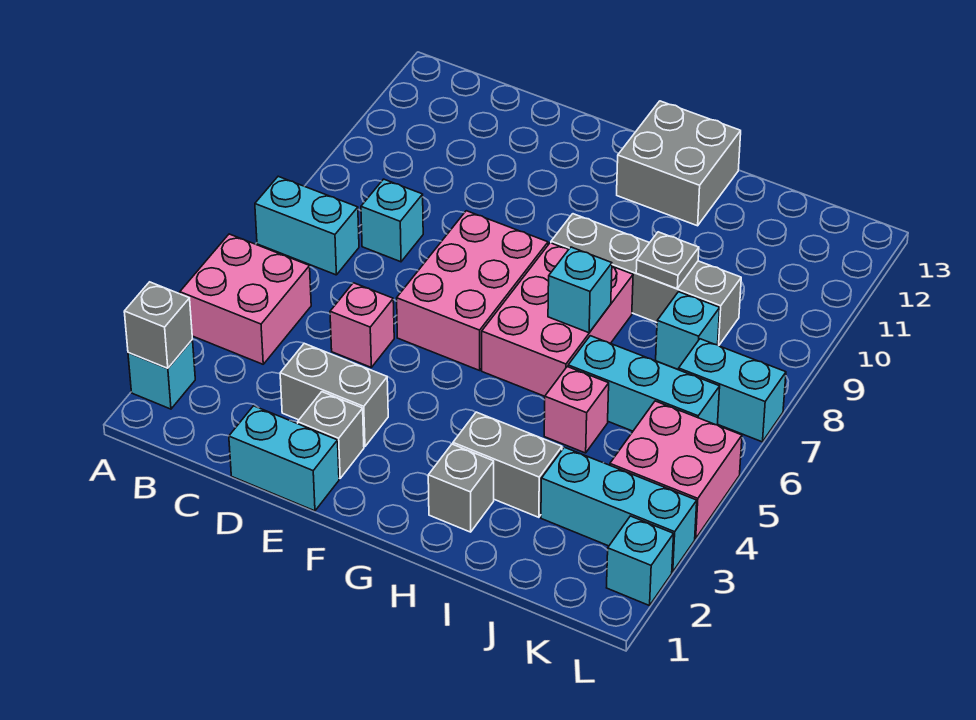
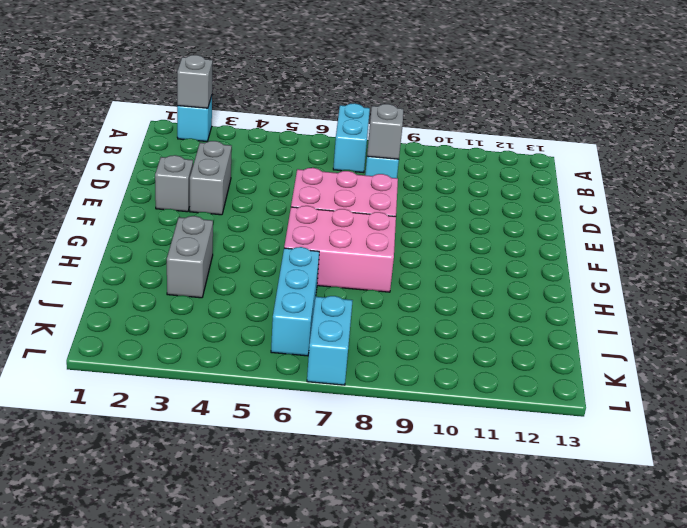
grey 1x1 brick [367,104,403,159] -> grey 1x1 brick moved to [428,444,494,532]
none -> pink 2x2 brick [180,234,311,364]
none -> cyan 1x2 brick [229,406,339,511]
none -> pink 1x1 brick [330,283,394,367]

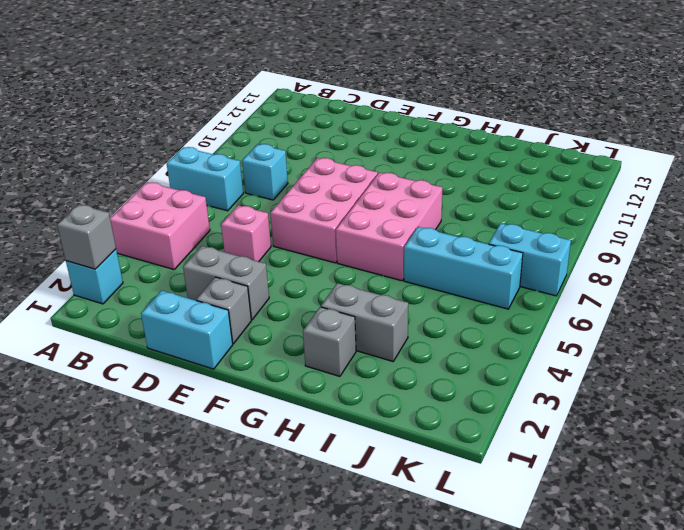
none -> grey 1x4 brick [551,214,741,345]
none -> grey 2x2 brick [617,101,741,226]
none -> pink 1x1 brick [544,367,609,453]

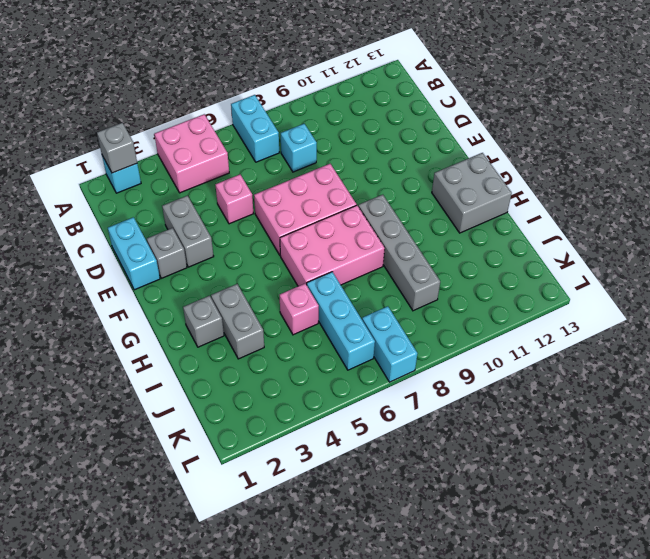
none -> cyan 1x3 brick [541,447,697,572]
none -> cyan 1x1 brick [656,292,720,370]
none -> pink 2x2 brick [610,401,742,539]

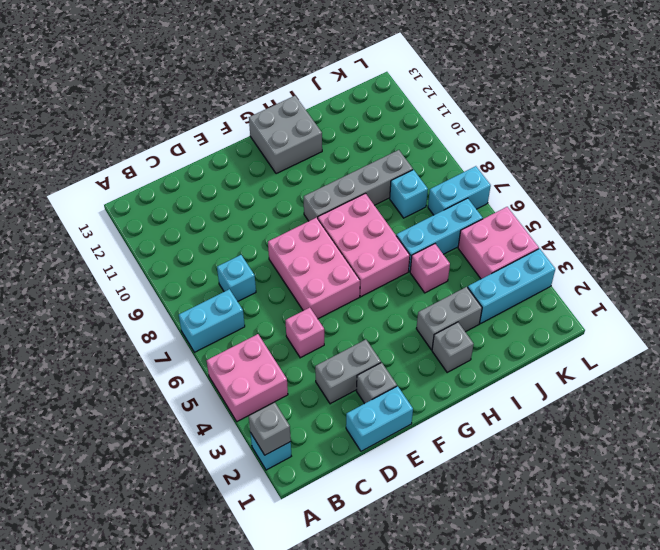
none -> cyan 1x1 brick [607,516,674,606]
none -> cyan 1x1 brick [548,247,612,333]
none -> grey 1x1 plate [636,232,699,289]

